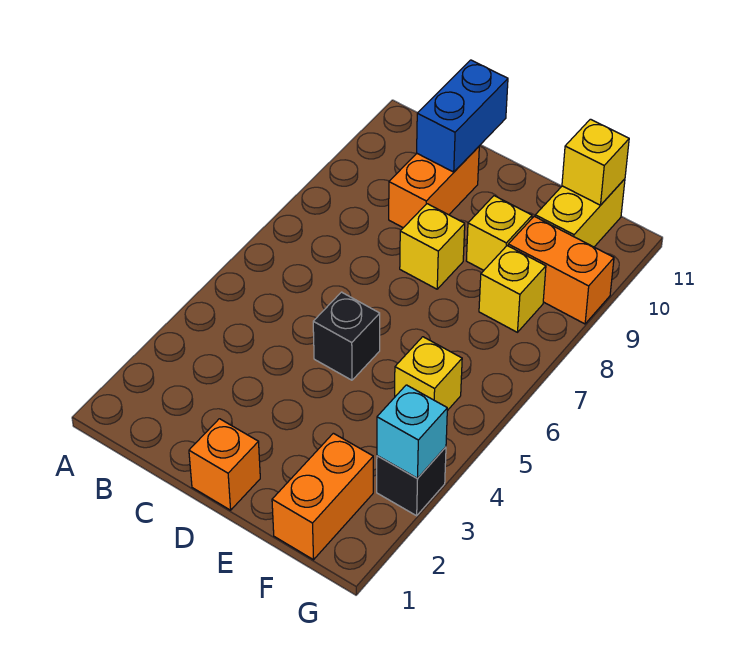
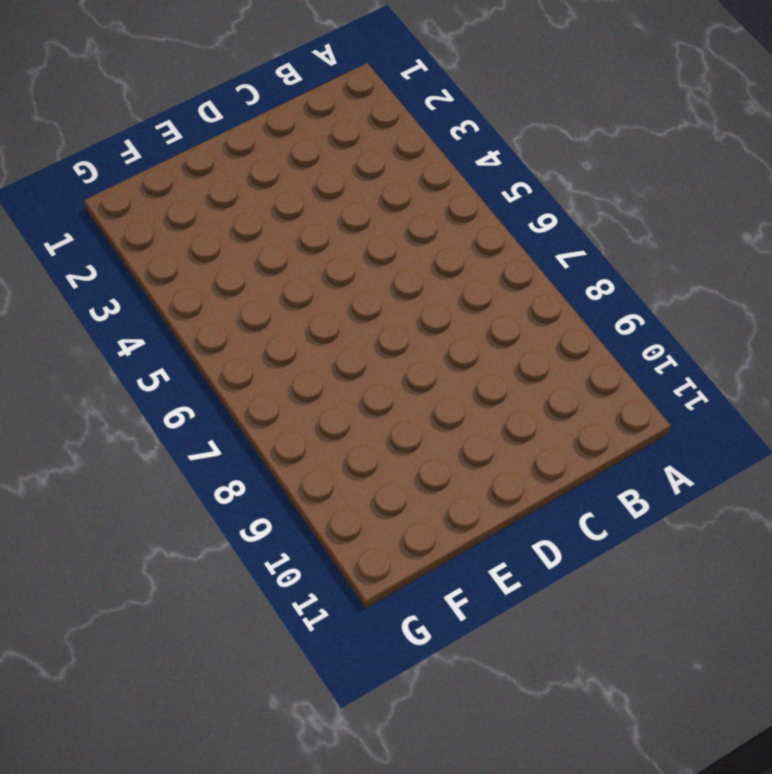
none -> orange 1x2 brick [389,147,479,228]
none -> orange 1x1 brick [189,419,260,510]
none -> black 1x1 brick [313,292,380,380]

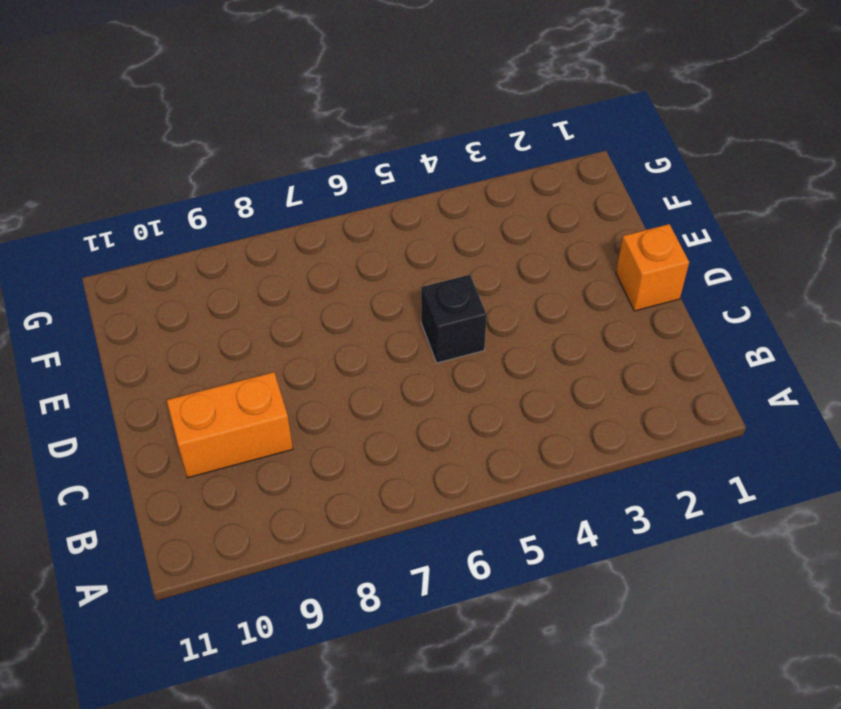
none -> yellow 1x1 brick [400,204,465,289]
none -> yellow 1x1 brick [466,196,532,270]
none -> orange 1x2 brick [272,433,373,560]

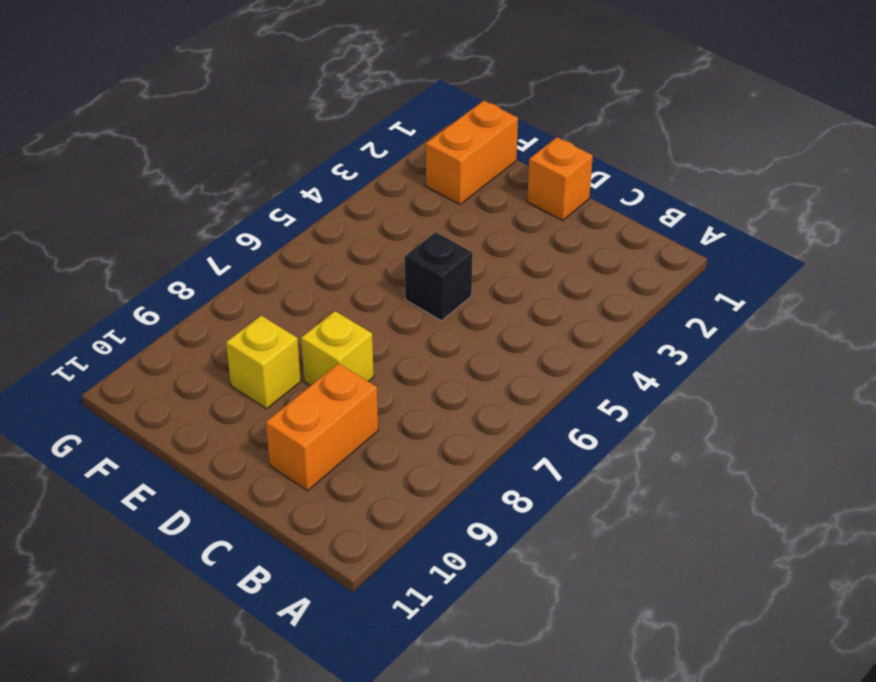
none -> yellow 1x1 brick [395,337,462,411]
none -> yellow 1x1 brick [479,246,546,332]
none -> orange 1x2 brick [508,216,614,324]

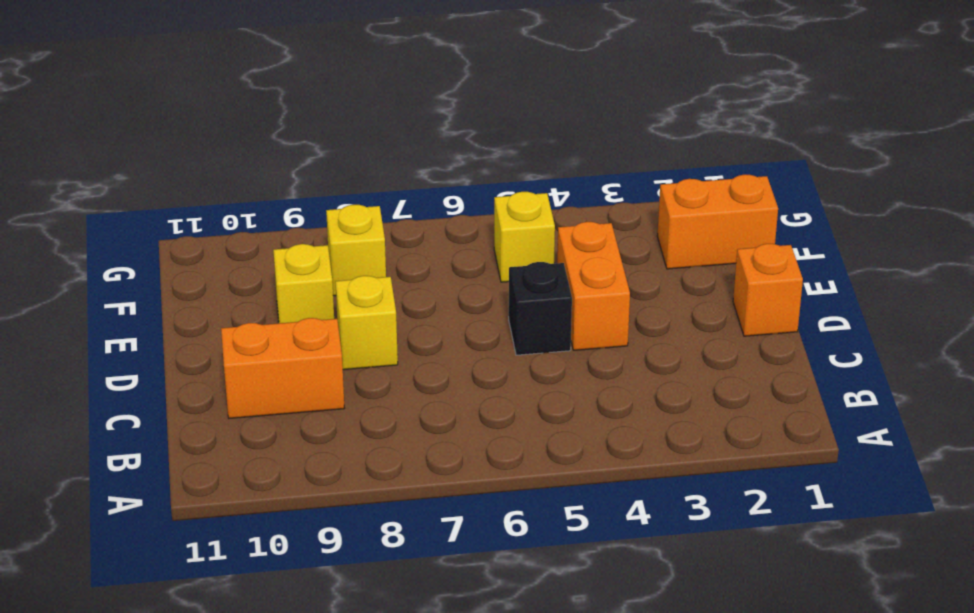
orange 1x2 brick [557,222,630,350] -> orange 1x2 brick moved to [508,216,614,324]
none -> yellow 1x2 brick [535,179,625,247]
none -> black 1x1 brick [377,447,446,516]
none -> blue 1x2 brick [417,60,508,172]

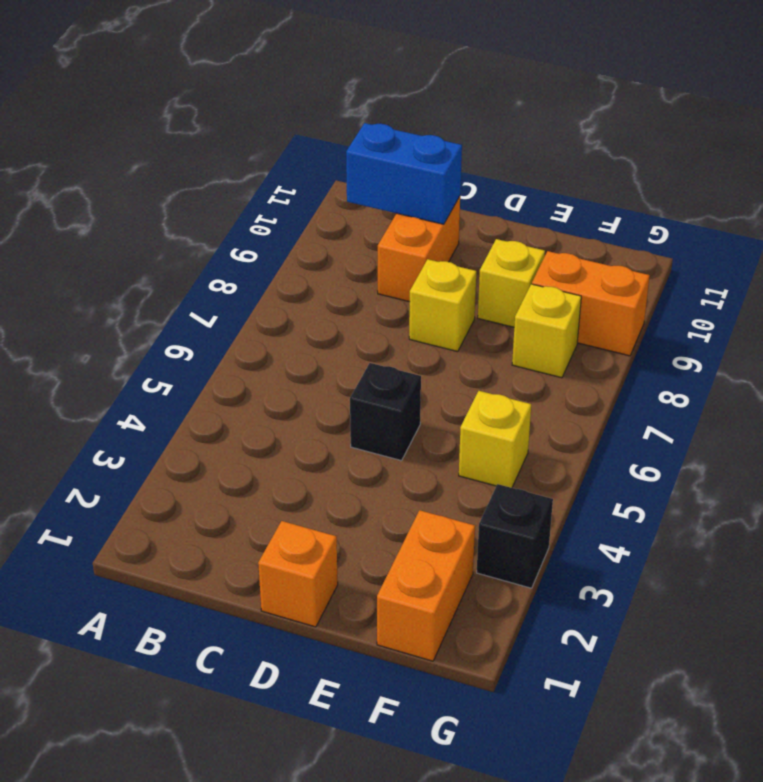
blue 1x2 brick [346,123,462,224] -> blue 1x2 brick turned to [417,60,508,172]
none -> yellow 1x2 brick [535,179,625,247]
none -> yellow 1x1 brick [562,119,629,205]
none -> cyan 1x1 brick [377,385,447,479]

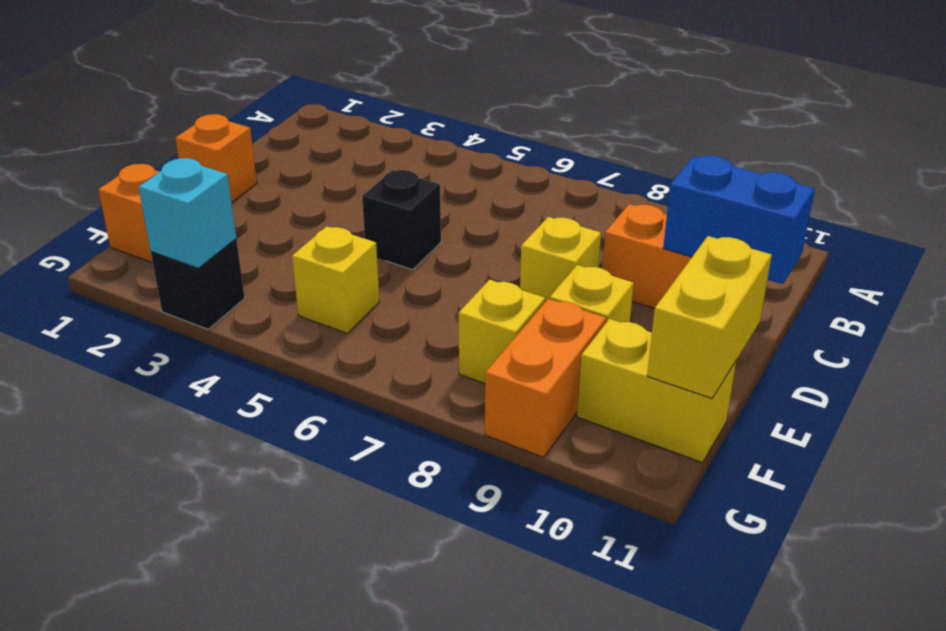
yellow 1x2 brick [647,236,772,398] -> yellow 1x1 brick [562,119,629,205]

